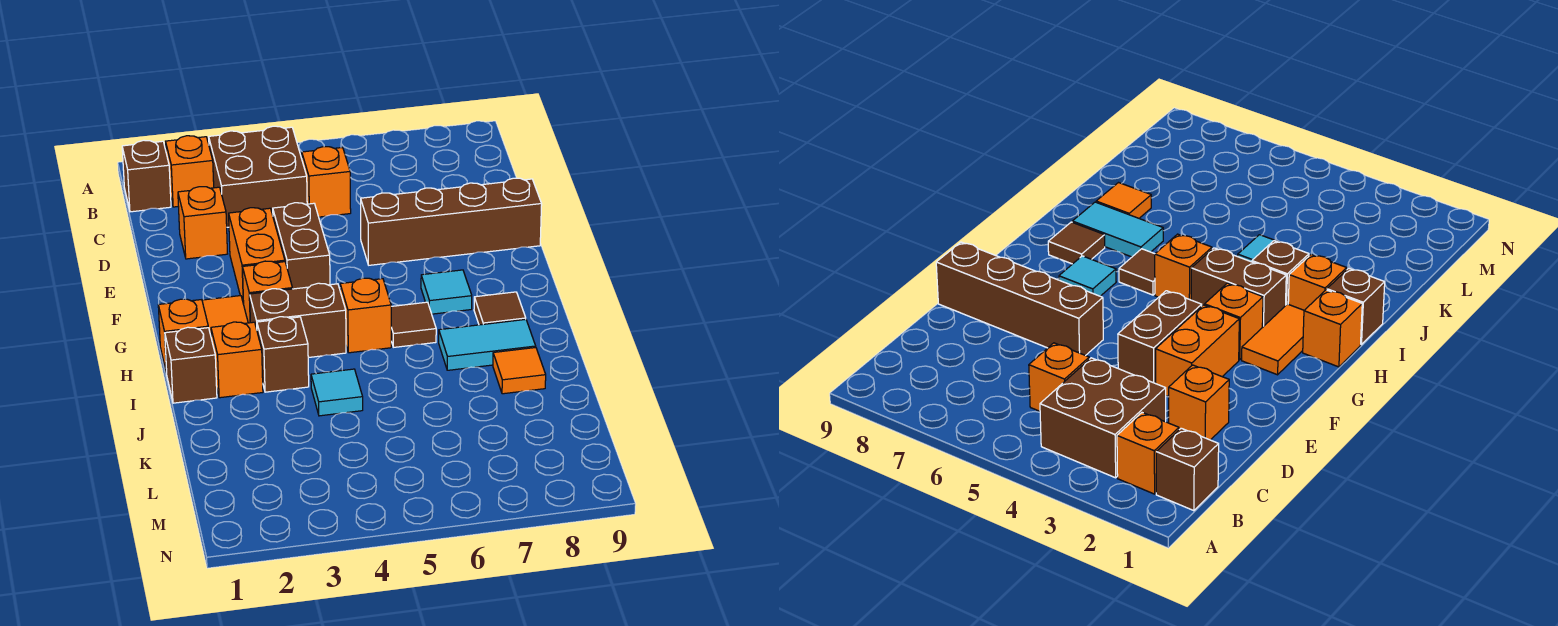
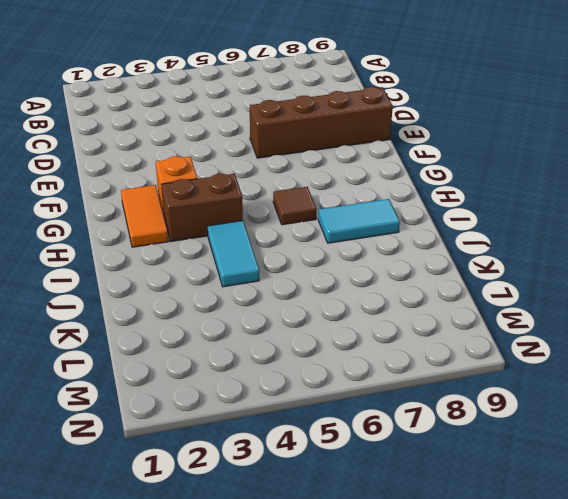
cyan 1x2 tile [208,221,259,287] -> cyan 1x1 tile [311,369,363,416]
none -> brown 1x1 brick [122,140,171,212]
none -> orange 1x1 brick [165,136,214,207]
none -> brown 2x2 brick [209,126,307,227]

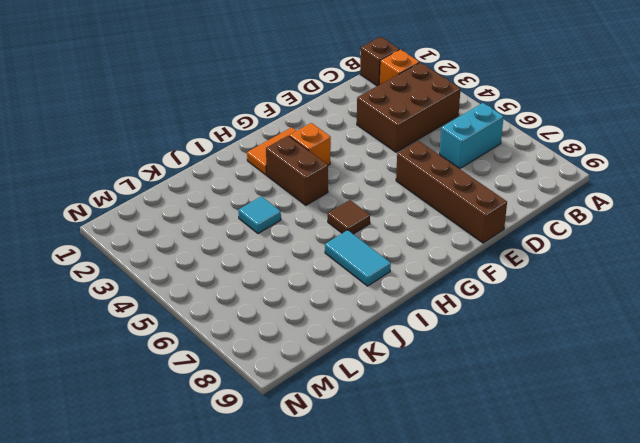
brown 2x3 brick [357,62,461,152] -> brown 2x2 brick [209,126,307,227]
cyan 1x2 brick [440,103,504,169] -> none
none -> orange 1x1 brick [302,147,351,217]
none -> orange 1x1 brick [178,187,227,259]
none -> orange 1x2 brick [229,208,285,304]

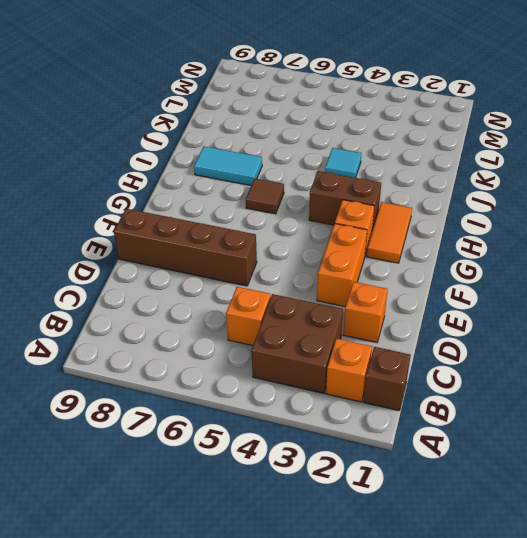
none -> brown 1x2 brick [273,203,330,289]
none -> cyan 1x1 tile [421,270,472,314]
none -> orange 1x1 brick [158,299,208,374]

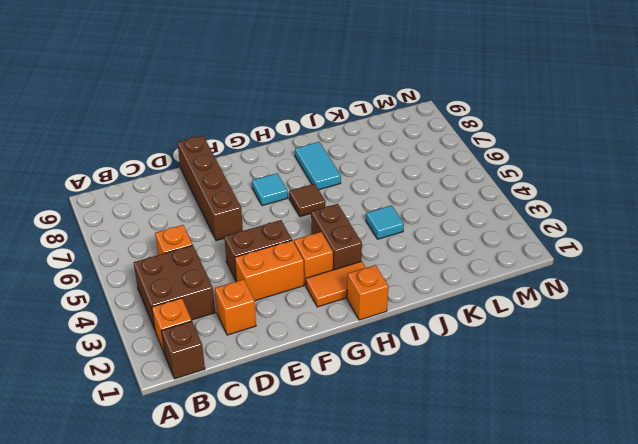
none -> orange 1x1 brick [340,278,391,353]
none -> brown 1x1 tile [474,292,526,325]
none -> brown 1x1 brick [165,327,217,403]

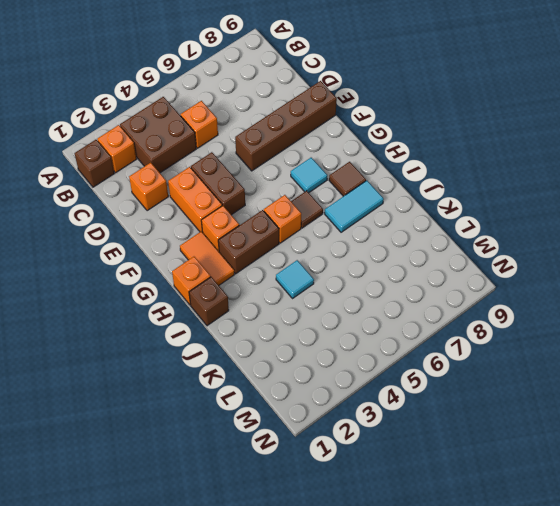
none -> orange 1x1 brick [211,322,263,398]
none -> brown 1x1 brick [257,317,309,392]
none -> orange 1x1 tile [493,348,546,394]

